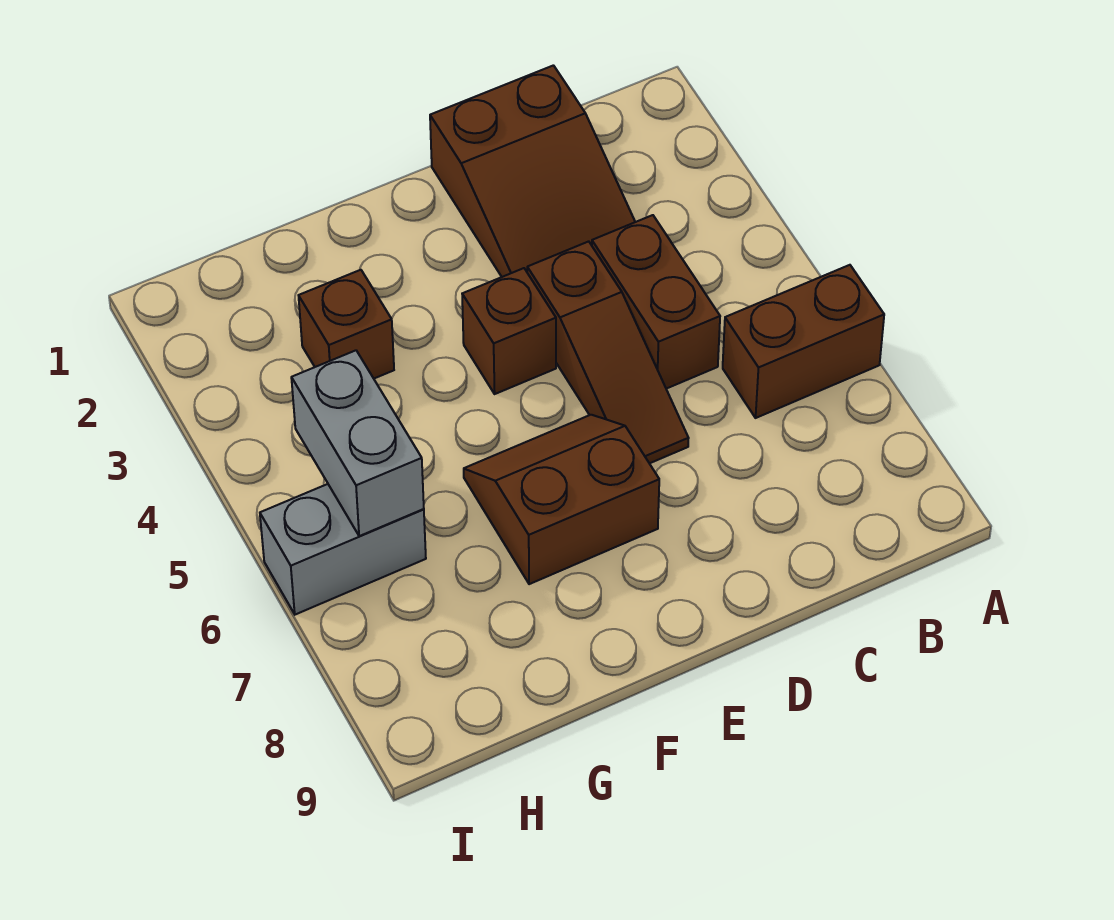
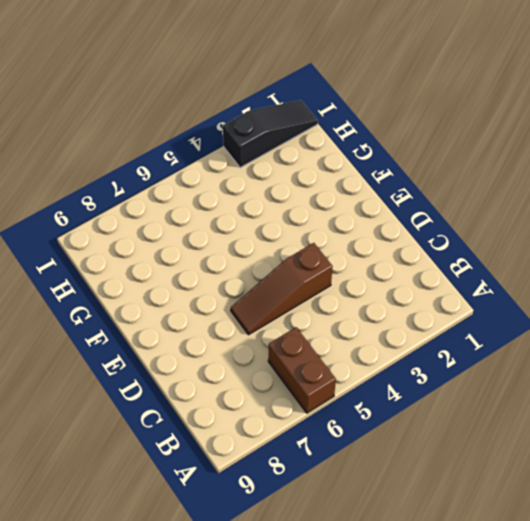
black 1x3 slope [223,100,318,168] -> none
none -> brown 2x3 slope [430,65,635,277]
none -> brown 1x2 brick [592,215,720,389]

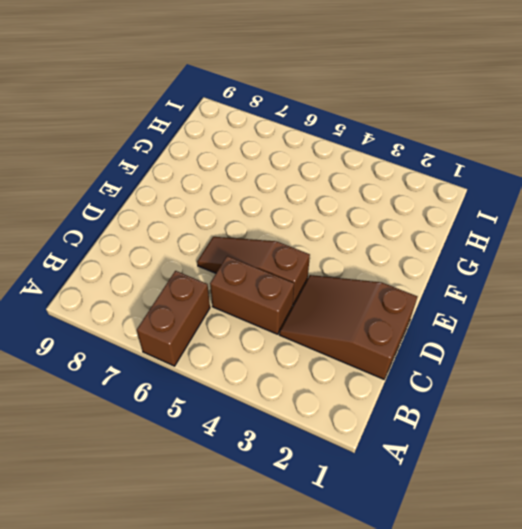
none -> brown 1x1 brick [462,268,556,394]
none -> brown 2x2 slope [464,415,659,584]

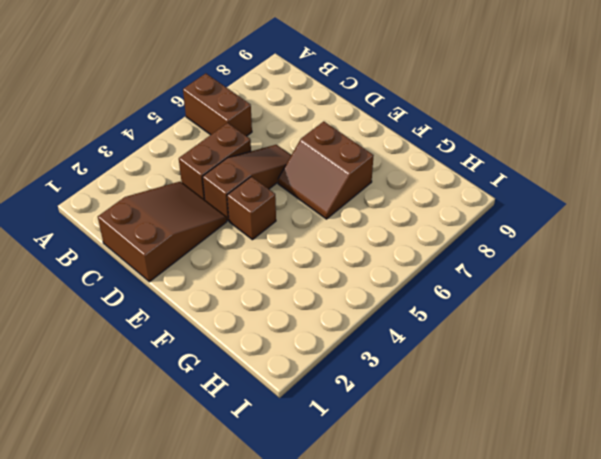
none -> brown 1x1 brick [299,270,394,378]
none -> grey 1x2 brick [260,484,426,615]

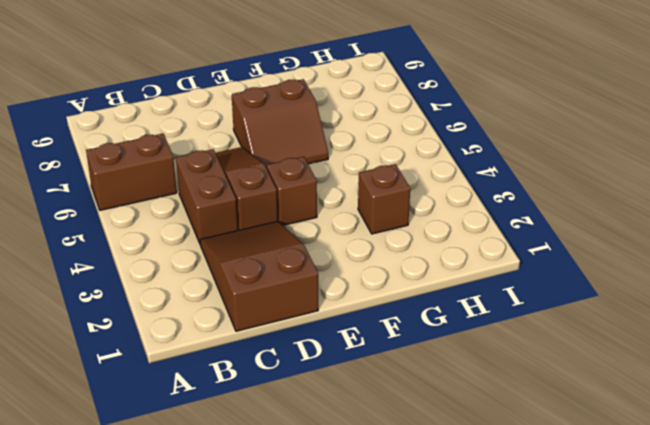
none -> grey 1x2 brick [260,484,426,615]
none -> grey 1x2 brick [291,350,424,536]

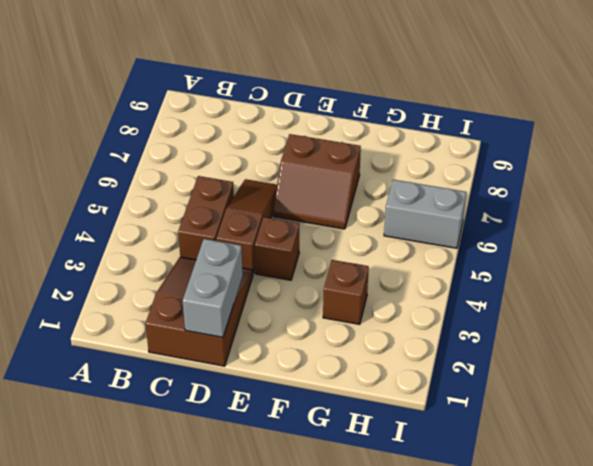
grey 1x2 brick [183,239,243,337] -> grey 1x2 brick moved to [291,350,424,536]
none -> brown 1x2 brick [723,265,884,418]

